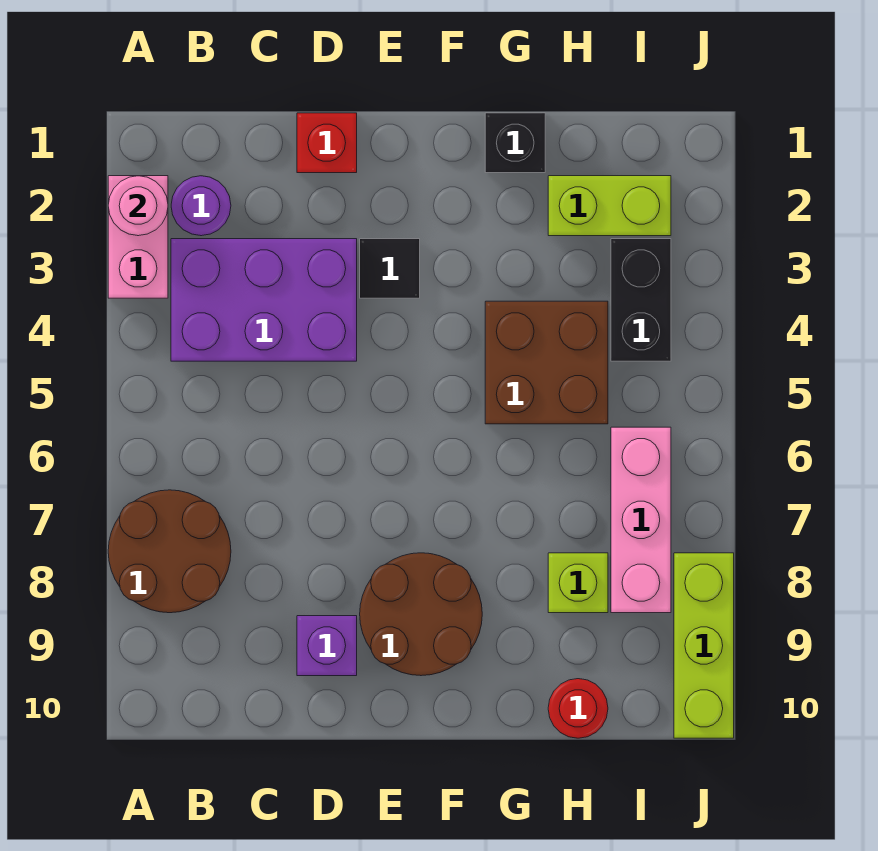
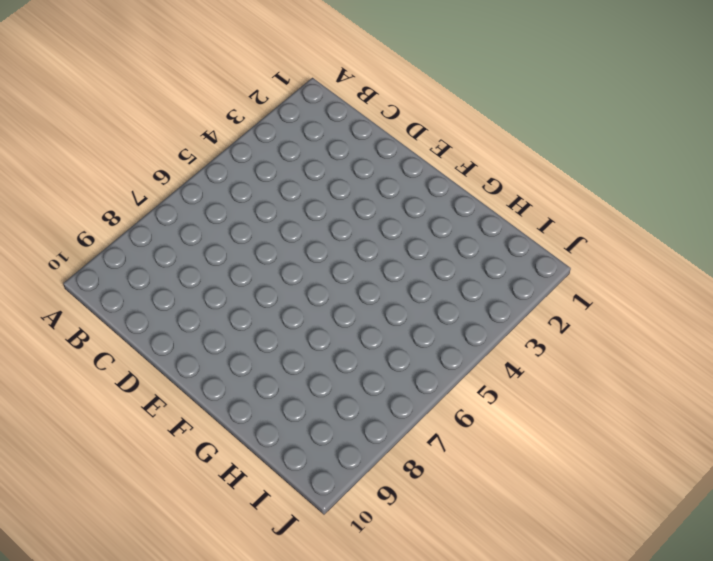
none -> pink 1x2 brick [108,176,168,298]
none -> brown 2x2 round brick [108,490,231,613]
none -> purple 1x1 round brick [171,176,231,236]

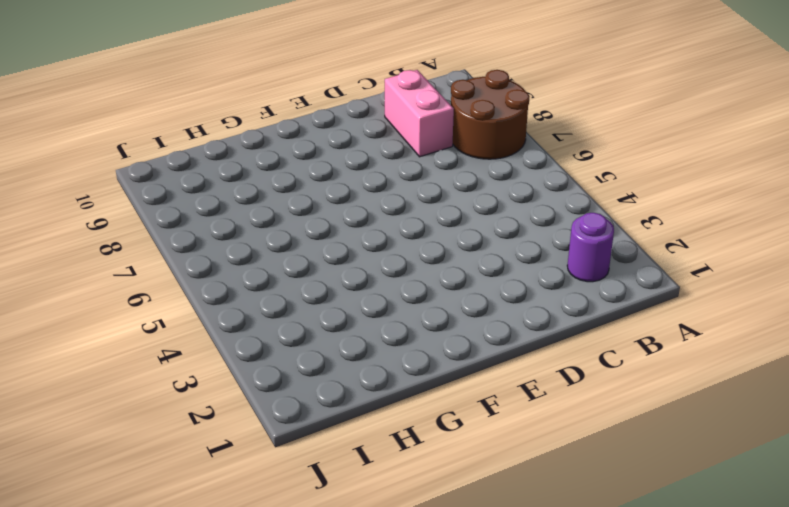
pink 1x2 brick [385,70,454,157] -> pink 1x2 brick moved to [108,176,168,298]
none -> purple 2x3 brick [171,239,357,361]
none -> red 1x1 brick [297,113,357,173]
none -> purple 1x1 brick [297,616,357,676]

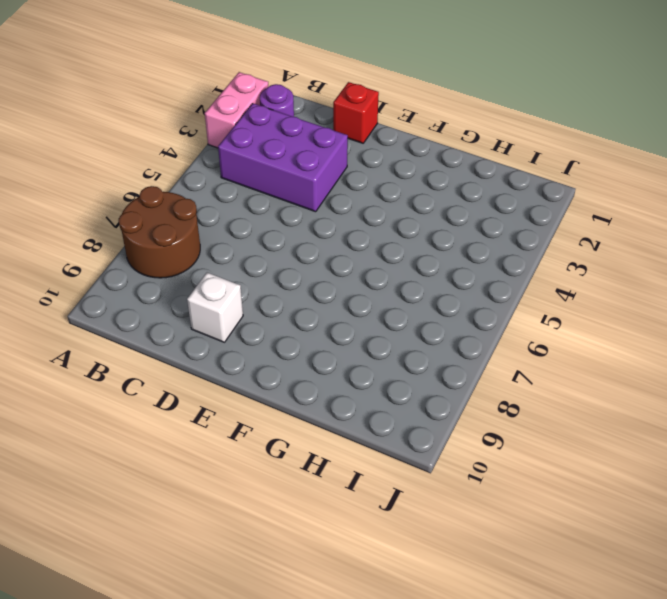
white 1x1 brick [187,273,243,342] -> purple 1x1 brick [297,616,357,676]
none -> black 1x1 tile [360,239,420,298]
none -> brown 2x2 round brick [360,553,482,676]
none -> black 1x1 brick [485,113,545,173]

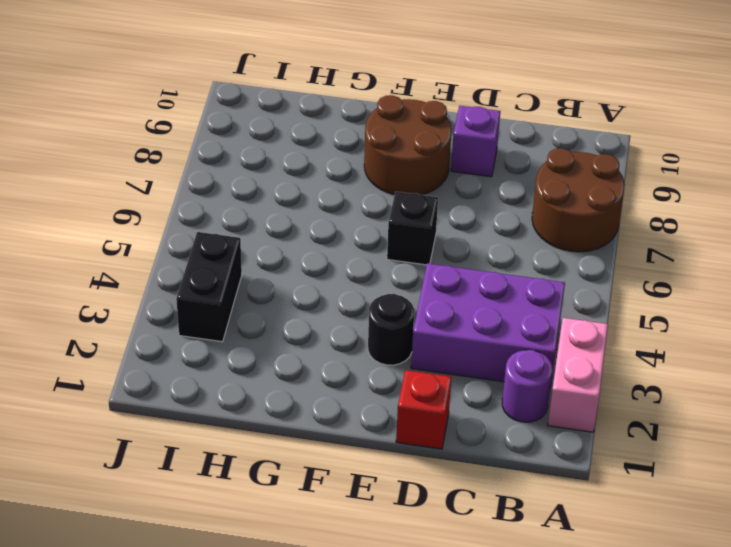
black 1x1 round brick [368,294,414,365] -> black 1x1 tile [360,239,420,298]
black 1x1 brick [387,192,438,265] -> black 1x1 brick moved to [485,113,545,173]
none -> brown 2x2 brick [485,301,608,424]
none -> lime 1x2 brick [548,176,671,236]
none -> lime 1x1 brick [548,553,608,613]

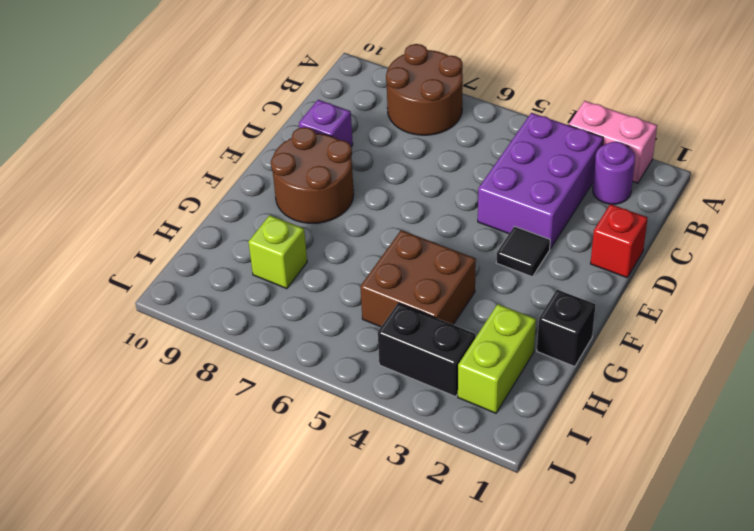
none -> red 1x1 round brick [548,679,608,738]
none -> pink 1x3 brick [611,427,671,613]
none -> lime 1x3 brick [674,553,734,738]

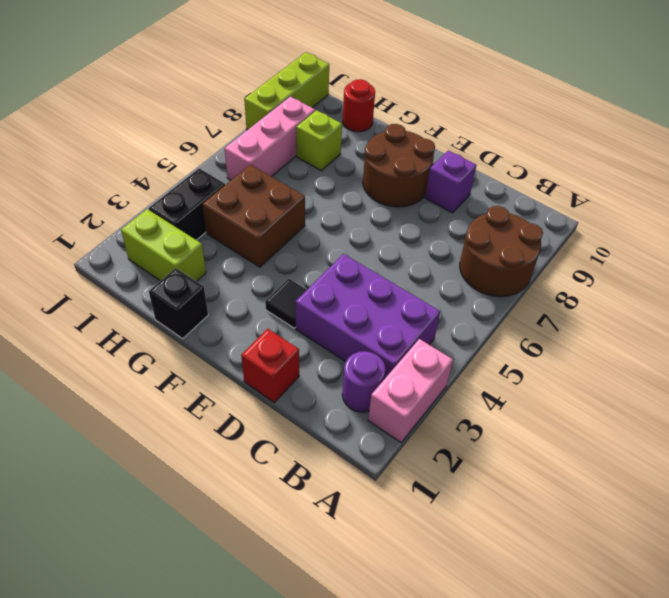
none -> pink 1x1 round brick [108,176,168,236]

